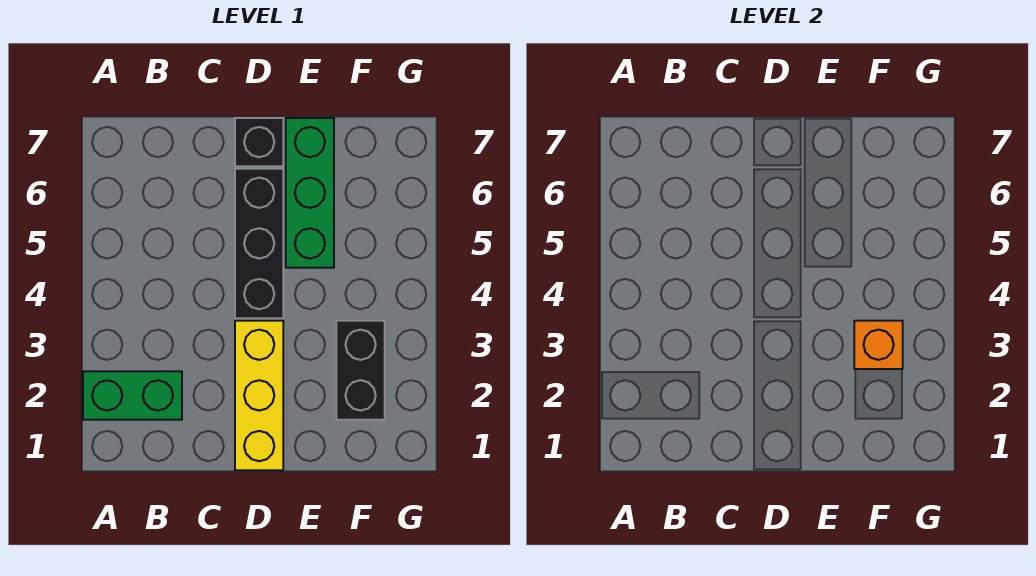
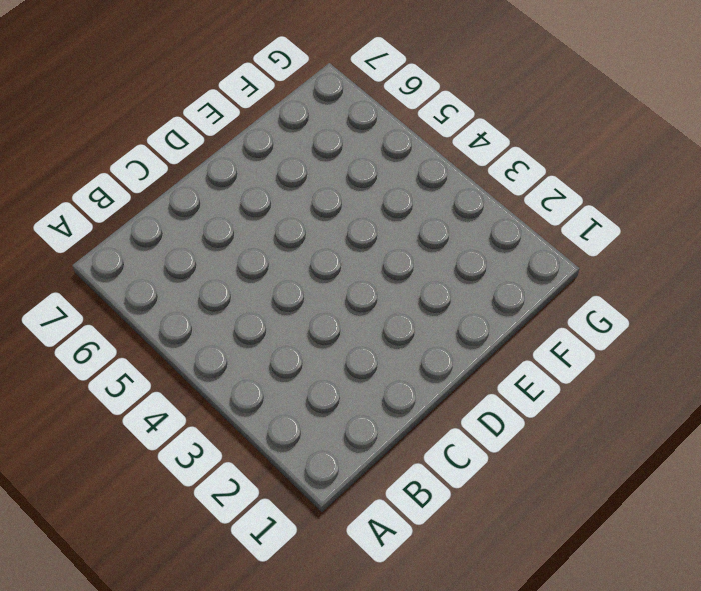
none -> green 1x2 brick [83,371,182,420]
none -> yellow 1x3 brick [235,321,283,470]

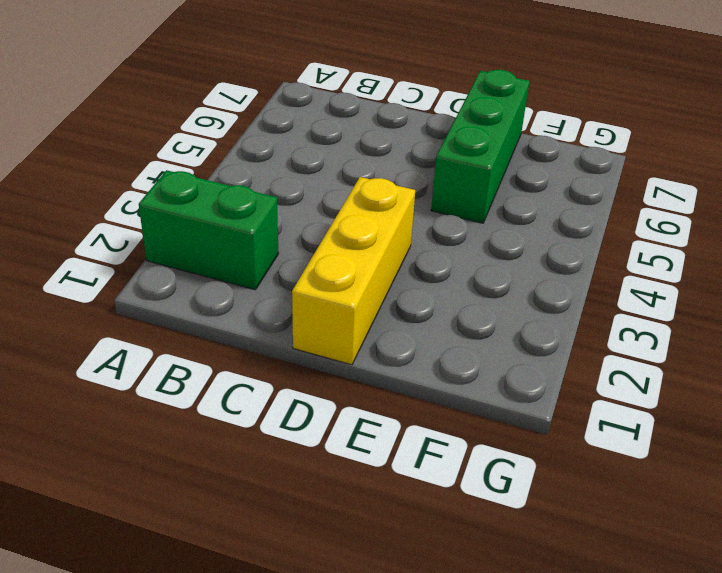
none -> black 1x3 brick [235,169,283,318]
none -> black 1x1 brick [235,118,283,166]

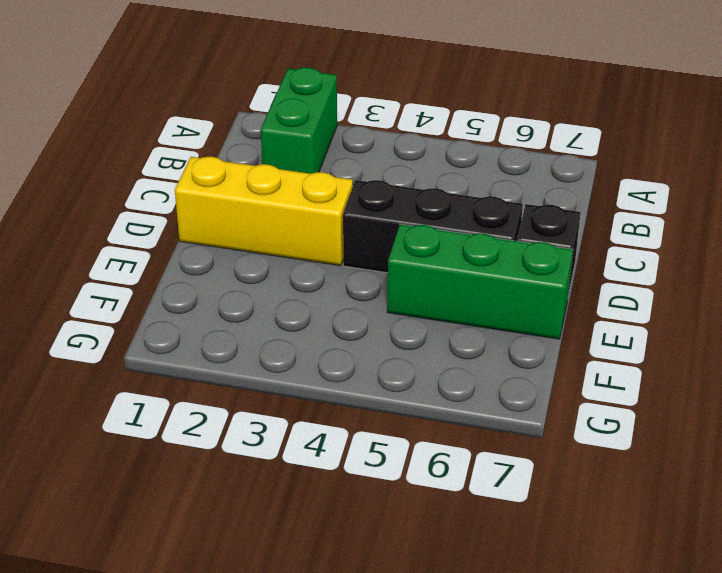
none -> black 1x2 brick [336,321,385,420]
none -> orange 1x1 brick [854,321,903,369]

